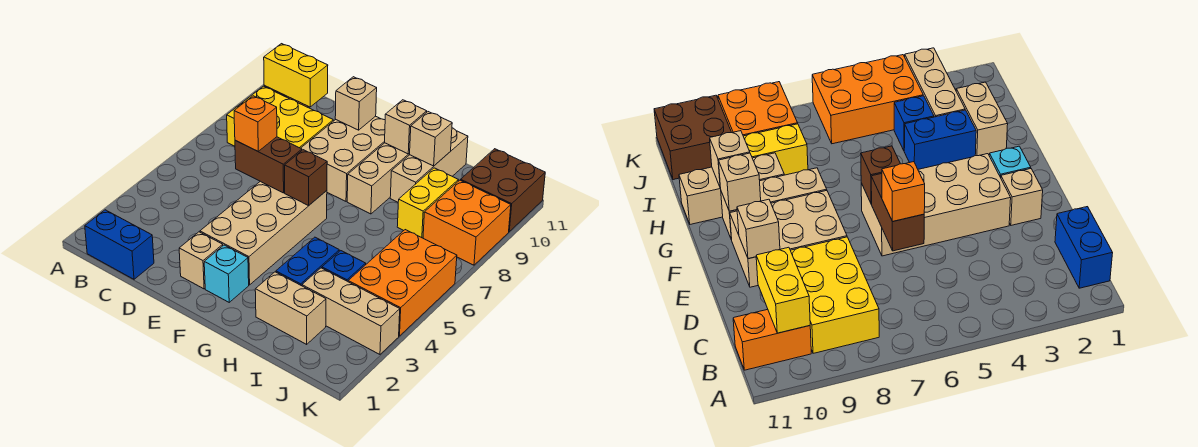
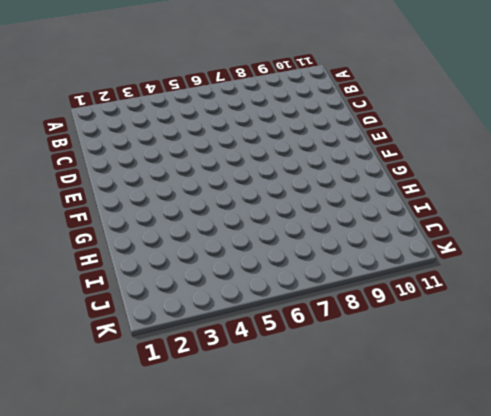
none -> blue 1x2 brick [85,210,154,279]
none -> yellow 2x3 brick [227,86,333,148]
none -> orange 1x2 brick [733,309,811,370]

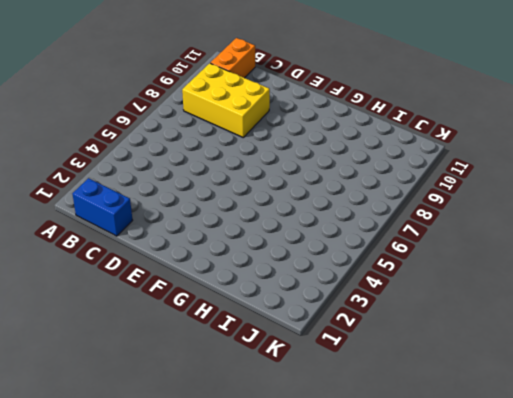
none -> tan 1x1 brick [179,232,223,289]
none -> tan 2x4 brick [200,181,327,285]
none -> tan 2x3 brick [301,116,385,201]

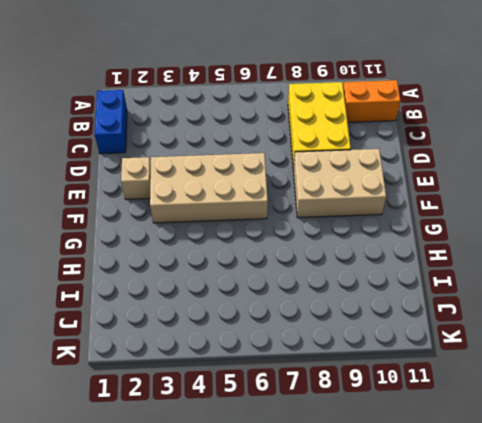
none -> cyan 1x1 brick [204,245,249,302]
none -> tan 1x3 brick [347,143,410,214]
none -> tan 1x2 brick [255,272,326,344]

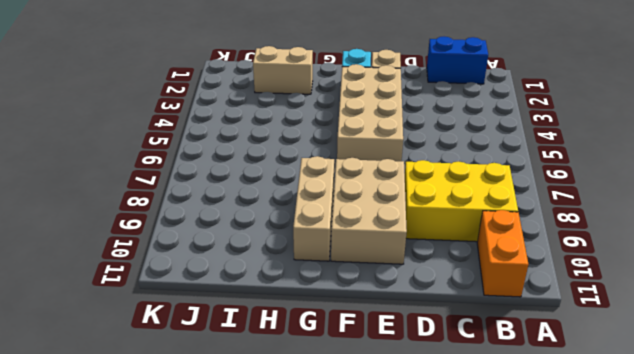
none -> blue 1x2 brick [276,237,339,286]
none -> tan 1x3 brick [390,128,468,202]
none -> tan 1x3 brick [302,268,400,354]

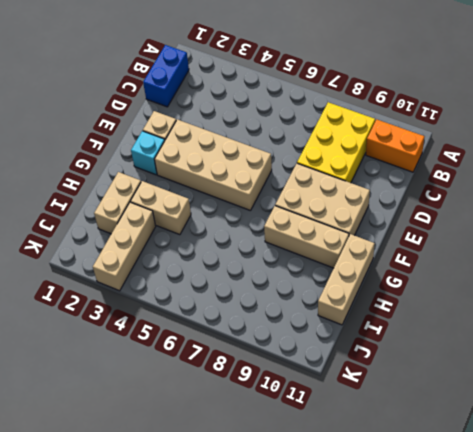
tan 1x3 brick [318,234,375,325] -> tan 1x3 brick turned to [390,128,468,202]
tan 1x2 brick [130,181,191,235] -> blue 1x2 brick [276,237,339,286]
none -> blue 1x1 brick [322,251,366,281]
none -> yellow 1x2 brick [397,168,458,238]
none -> orange 2x3 brick [348,230,457,336]

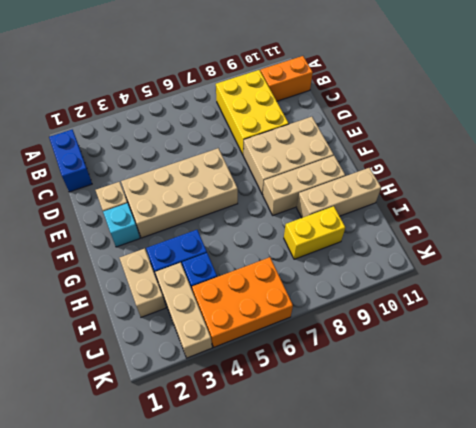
none -> orange 2x2 brick [423,180,511,265]
none -> brown 2x2 brick [461,149,545,232]
none -> yellow 1x2 brick [264,44,328,107]

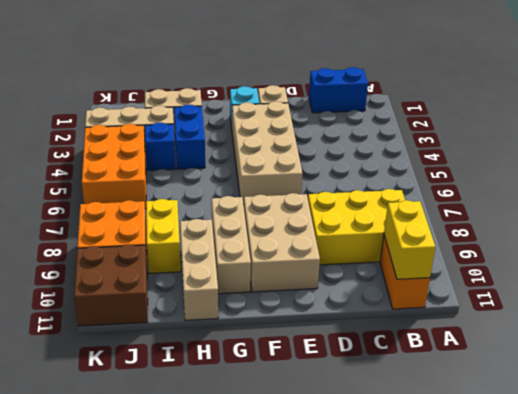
yellow 1x2 brick [384,200,435,279] -> yellow 1x2 brick turned to [264,44,328,107]
none -> brown 1x2 brick [235,137,302,193]
none -> tan 1x1 brick [335,77,377,130]
none -> brown 1x1 brick [285,150,327,206]

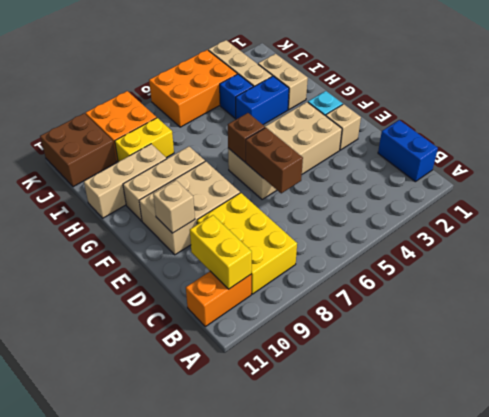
none -> tan 1x1 brick [385,100,427,154]
none -> tan 1x1 brick [410,112,452,166]
none -> orange 1x1 brick [234,96,277,151]

